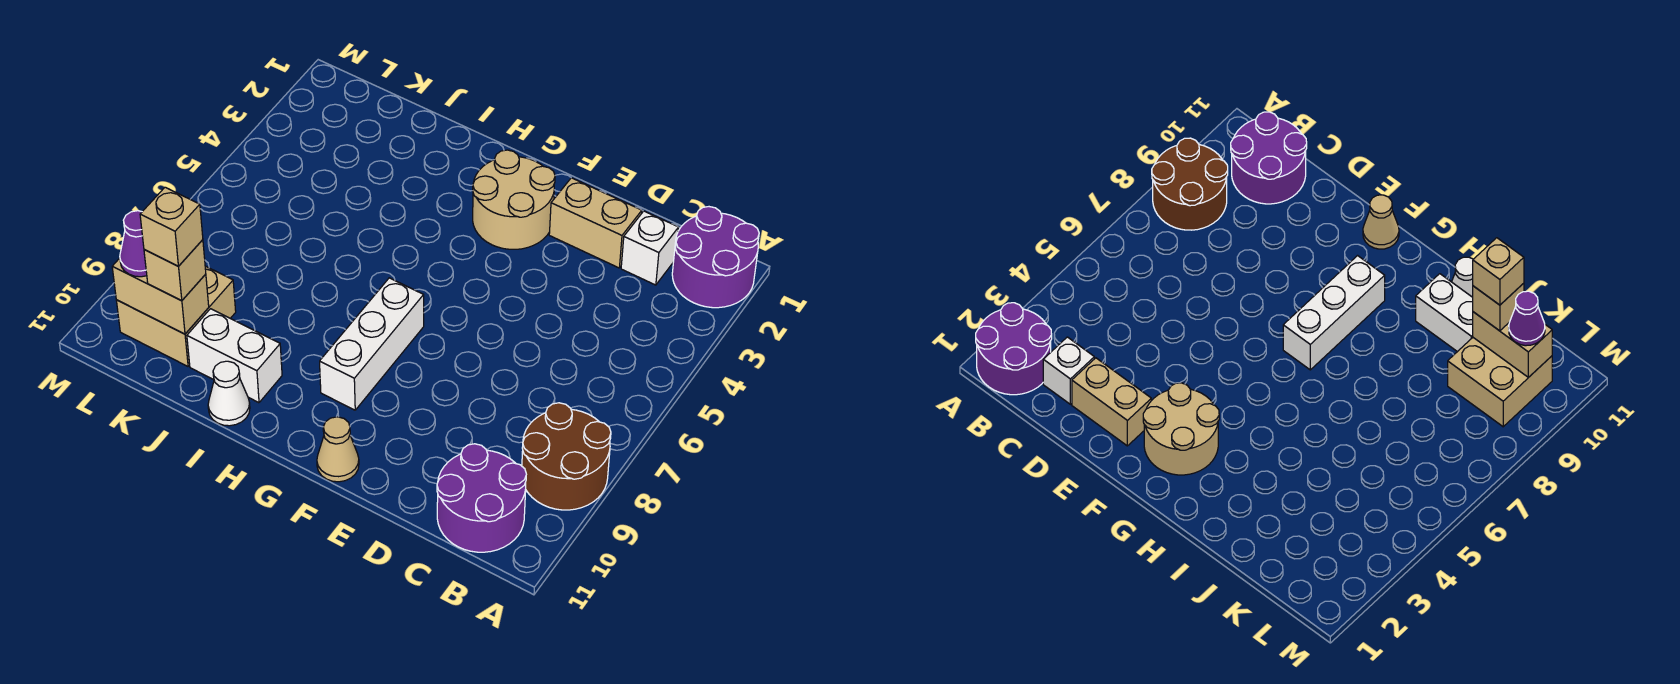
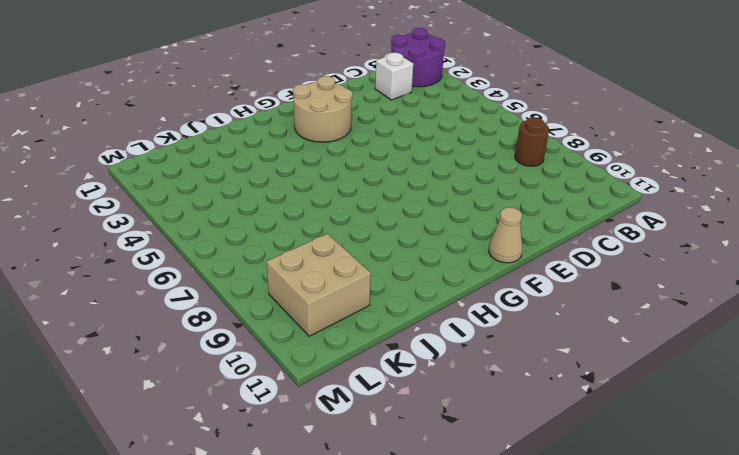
brown 1x1 round brick [515,117,549,166] -> brown 2x2 round brick [522,403,611,510]
none -> purple 2x2 round brick [437,444,526,552]
none -> tan 1x2 brick [549,178,642,268]
none -> white 1x3 brick [320,278,424,410]

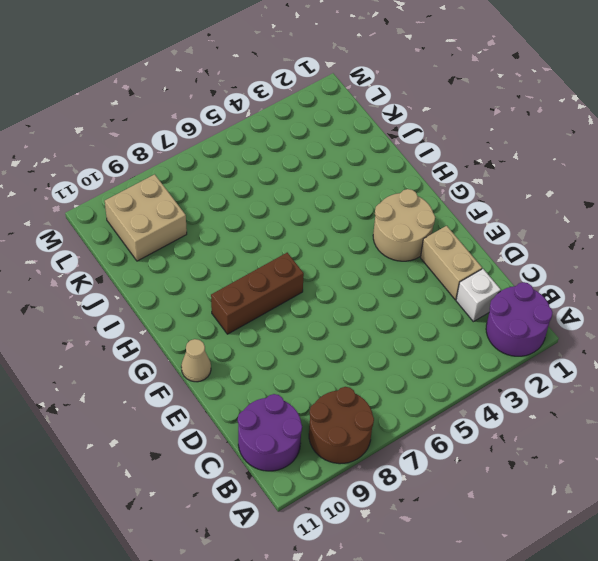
brown 1x3 brick [211,253,304,334] -> white 1x3 brick [320,278,424,410]
none -> white 1x2 brick [187,309,282,403]
none -> white 1x1 cone [208,361,250,426]
none -> tan 1x2 brick [112,258,209,334]

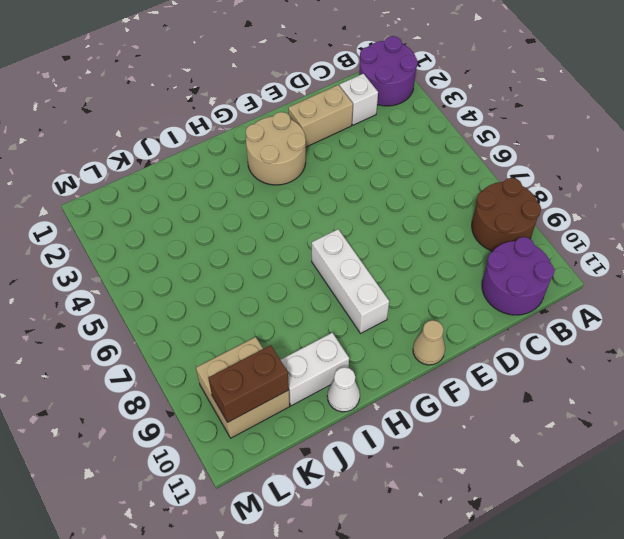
brown 1x2 brick [208,345,289,422] -> tan 1x2 brick [112,258,209,334]
none -> tan 1x1 brick [144,240,206,301]
none -> purple 1x1 cone [120,211,147,277]
none -> tan 1x1 brick [140,187,203,266]

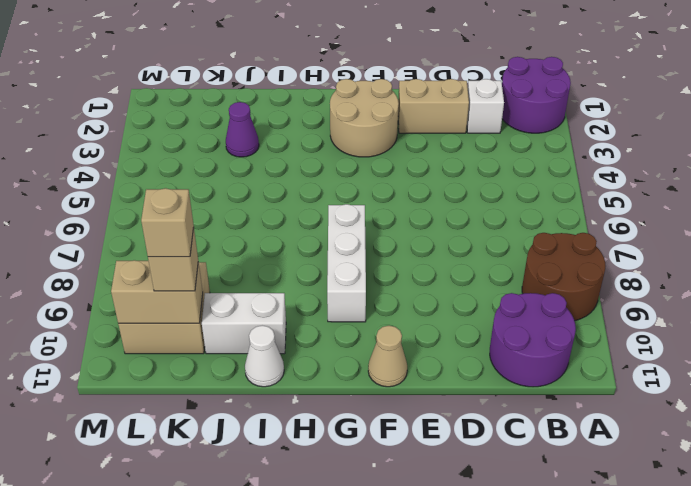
purple 1x1 cone [226,102,259,157] -> purple 1x1 cone moved to [120,211,147,277]

